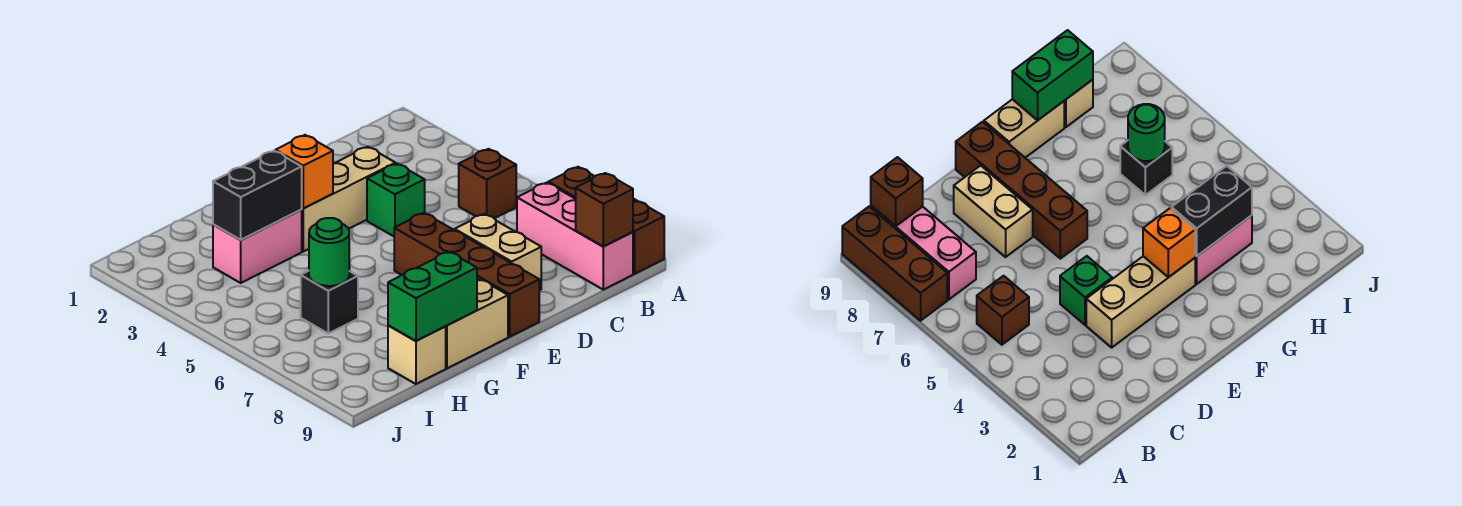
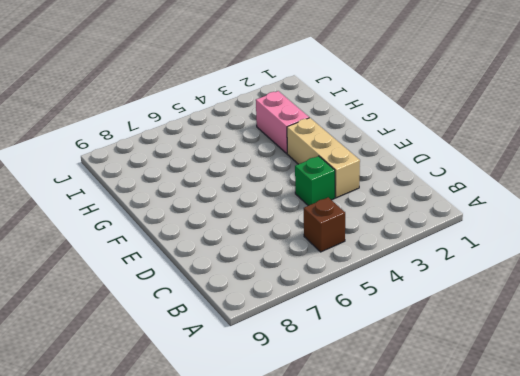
none -> brown 1x3 brick [548,167,664,274]
none -> pink 1x3 brick [517,183,633,290]
none -> tan 1x2 brick [455,214,541,290]

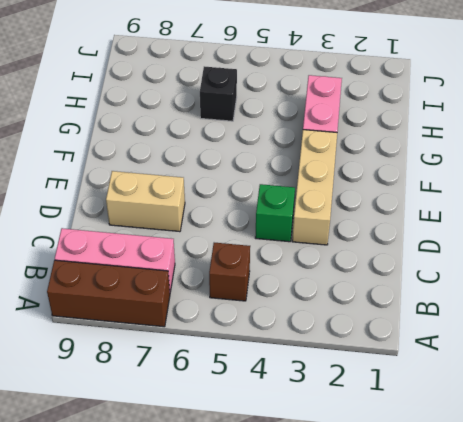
none -> brown 1x4 brick [394,213,539,337]
none -> tan 1x2 brick [445,279,508,368]
none -> tan 1x1 brick [388,325,446,384]

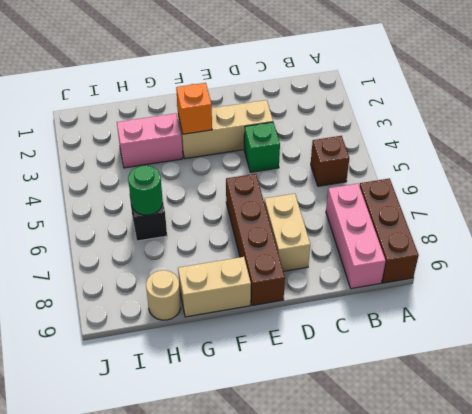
tan 1x1 round brick [146,270,181,320] -> tan 1x1 brick [388,325,446,384]
none -> brown 1x1 brick [576,173,633,247]
none -> black 1x2 brick [213,151,302,240]
none -> green 1x2 brick [388,252,477,341]

